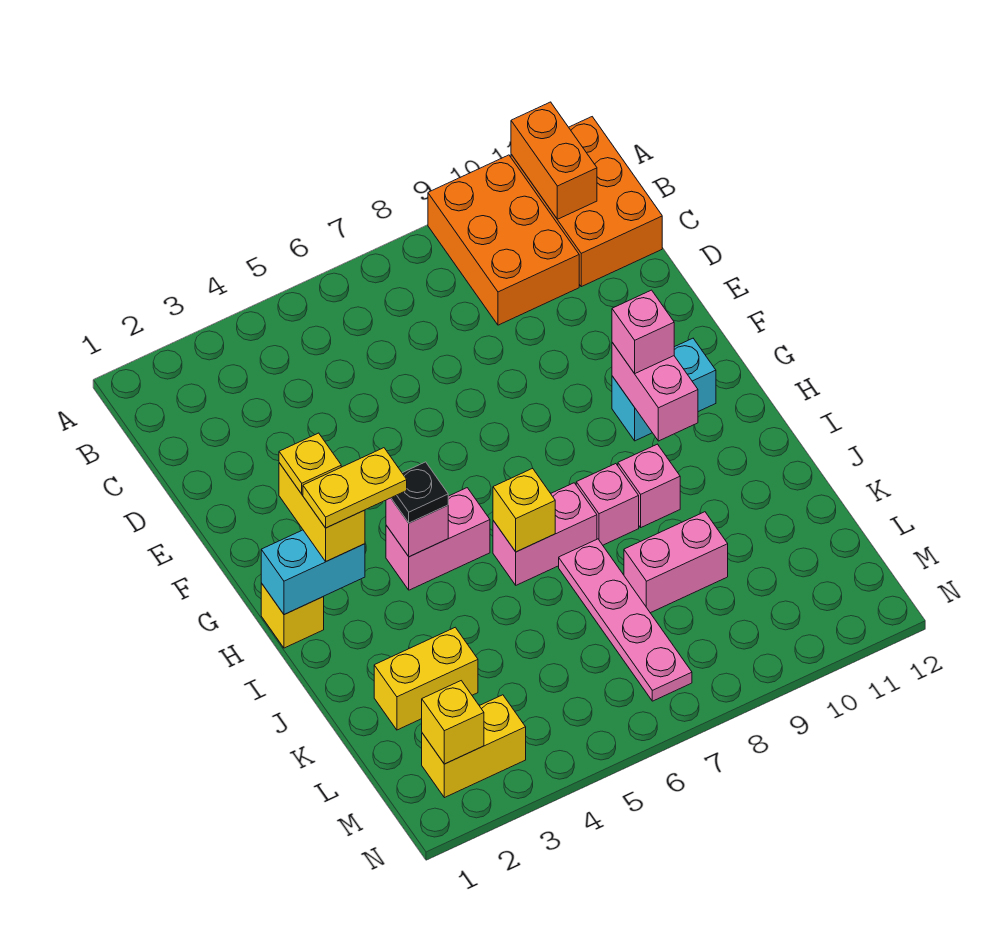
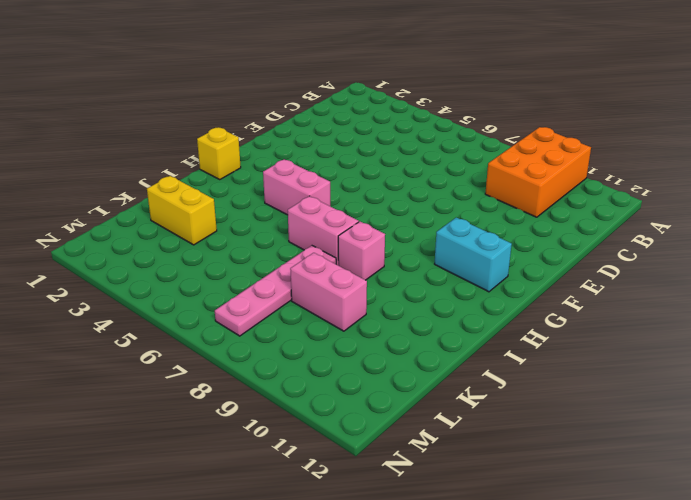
none -> orange 2x3 brick [511,117,662,287]
none -> pink 1x1 brick [618,444,680,527]
none -> yellow 1x2 brick [422,695,526,798]

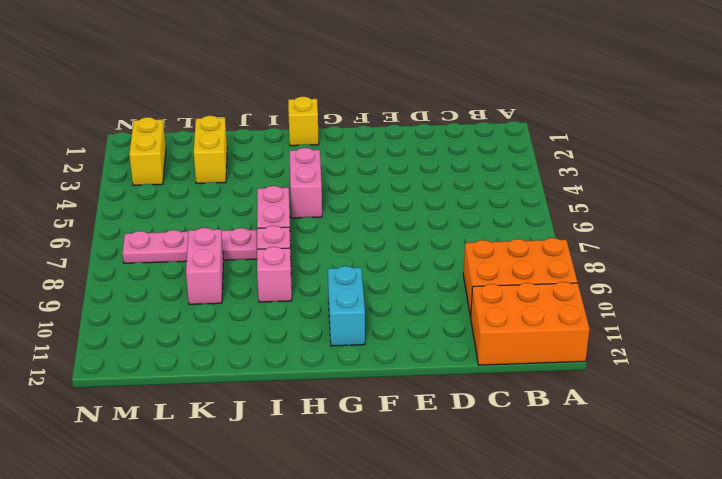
none -> orange 1x2 brick [511,102,597,219]
none -> pink 1x2 brick [612,342,698,441]
none -> cyan 1x2 brick [261,530,365,615]

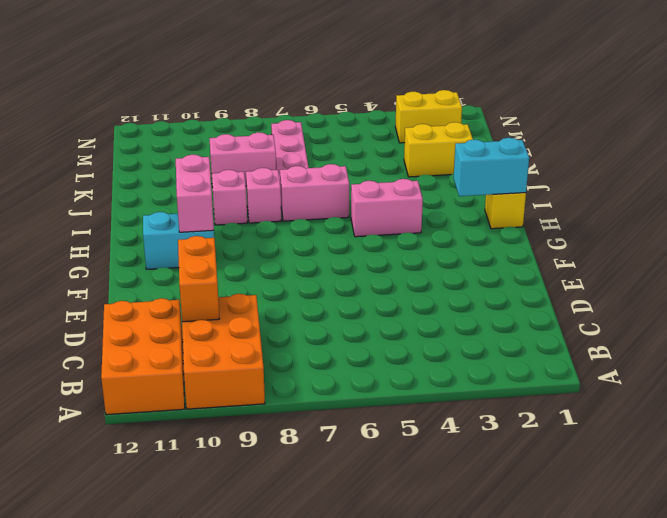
orange 1x2 brick [178,236,220,322] -> orange 1x2 brick moved to [511,102,597,219]
none -> pink 1x1 brick [386,498,448,557]
none -> yellow 1x1 brick [493,468,555,552]
none -> yellow 1x1 brick [422,681,484,764]

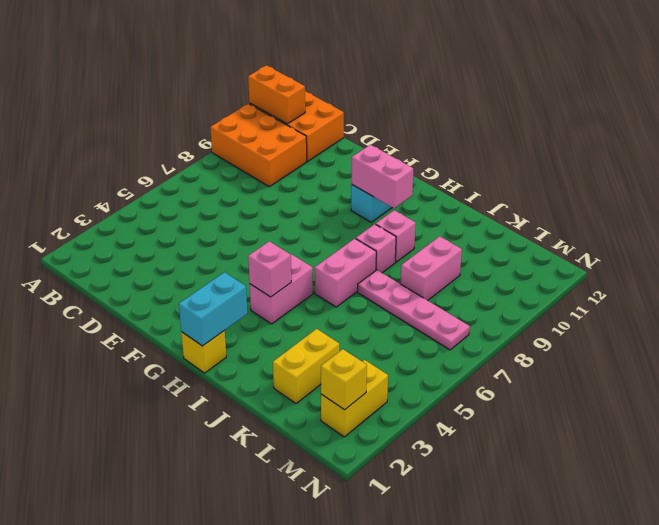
none -> yellow 1x1 brick [493,468,555,552]
none -> yellow 1x2 brick [279,463,365,561]
none -> pink 1x1 brick [612,290,674,373]

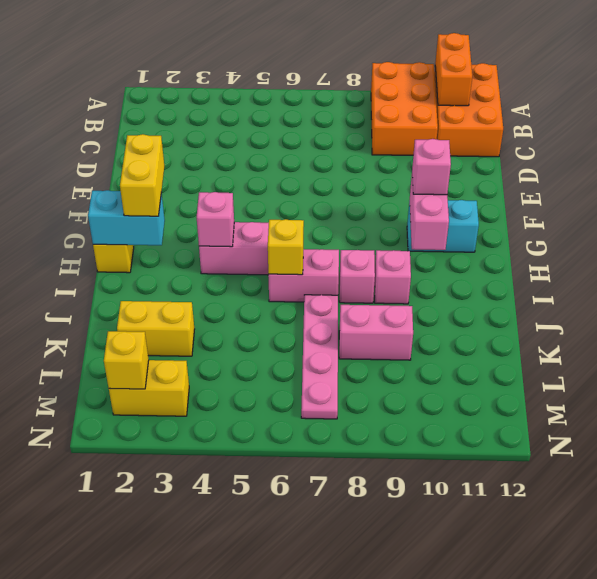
none -> black 1x1 plate [391,462,448,523]
none -> yellow 1x1 plate [279,433,341,494]
none -> yellow 1x2 plate [303,448,407,528]

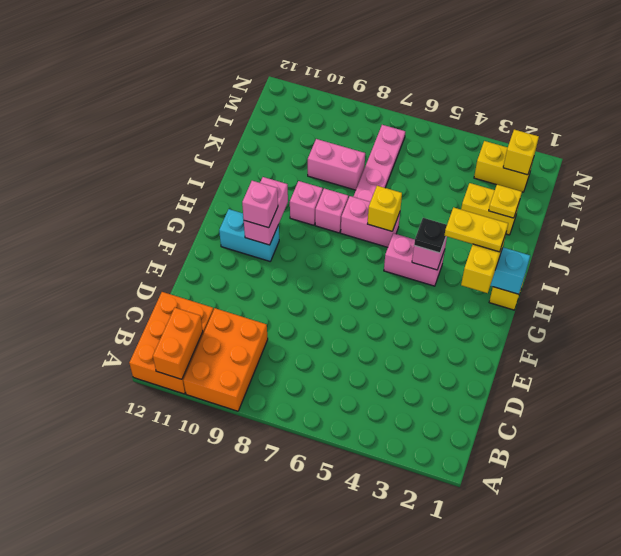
yellow 1x1 plate [489,185,522,218] -> yellow 1x1 plate moved to [279,433,341,494]

